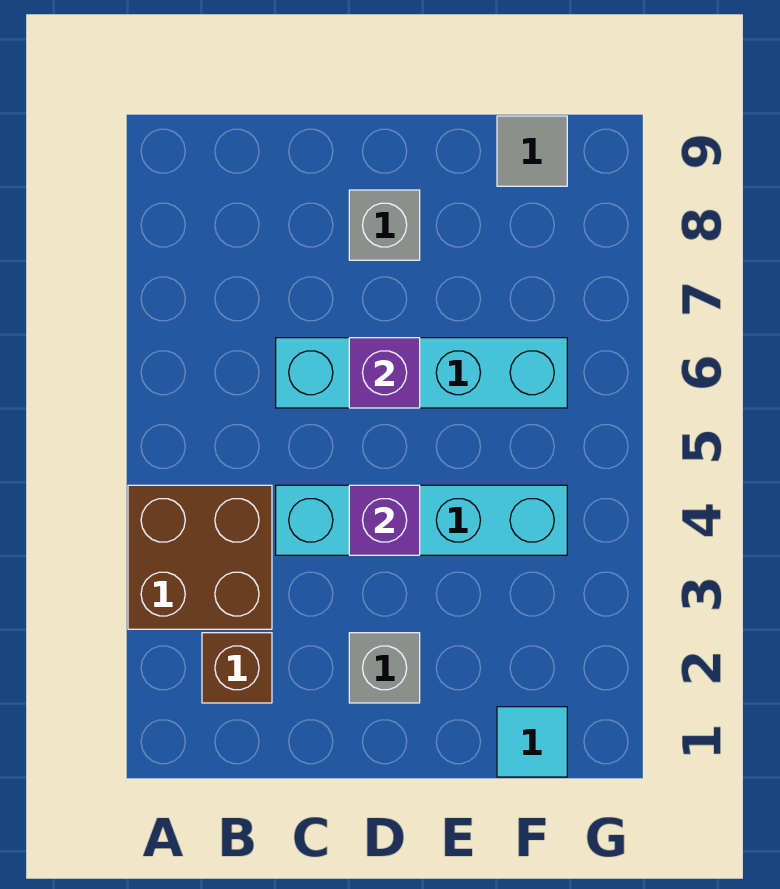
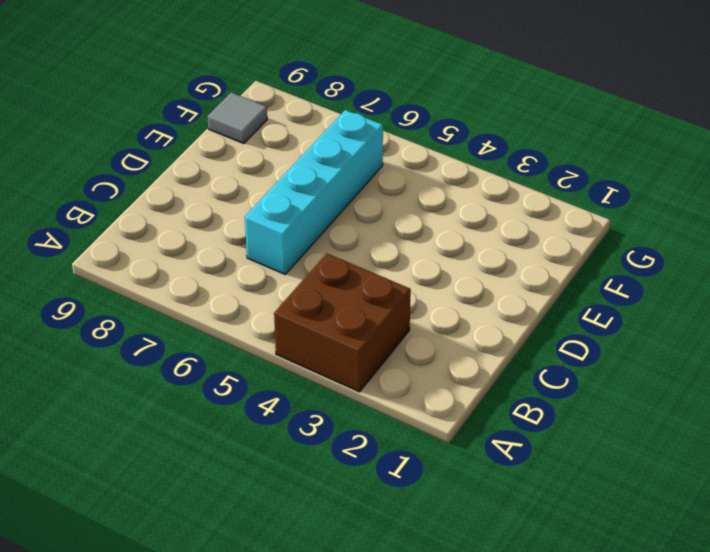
none -> brown 1x1 brick [202,633,272,703]
none -> cyan 1x4 brick [276,485,567,555]

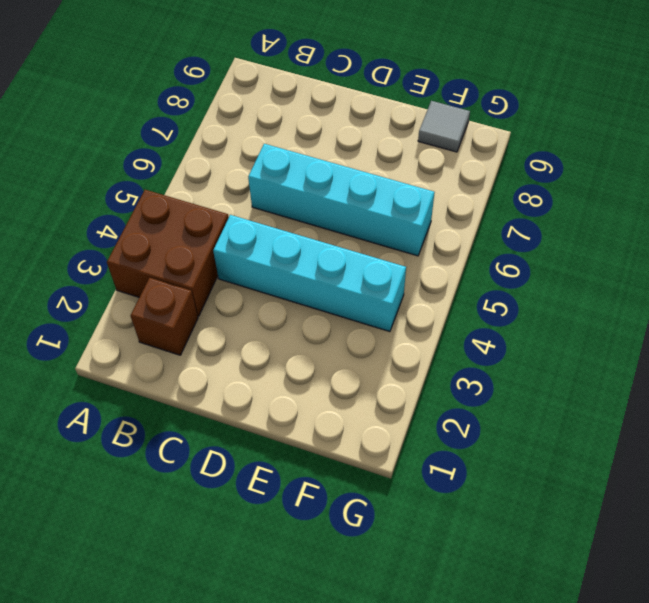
none -> grey 1x1 brick [349,633,420,703]
none -> grey 1x1 brick [349,190,420,260]

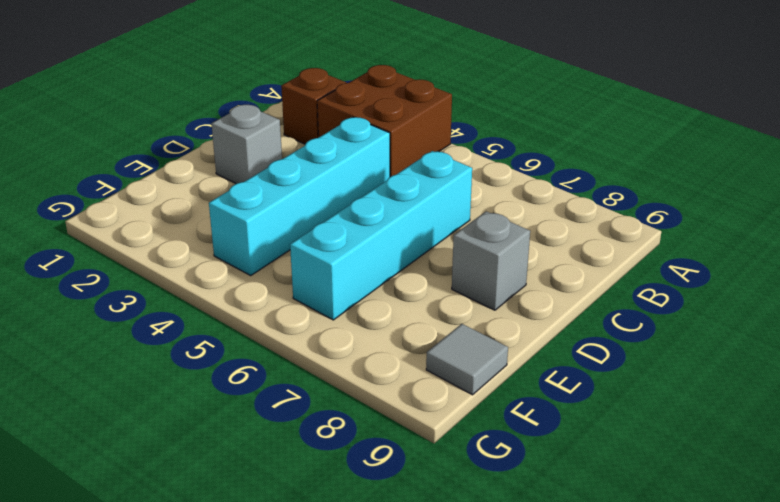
none -> cyan 1x1 tile [497,707,567,777]
none -> purple 1x1 brick [349,485,420,555]

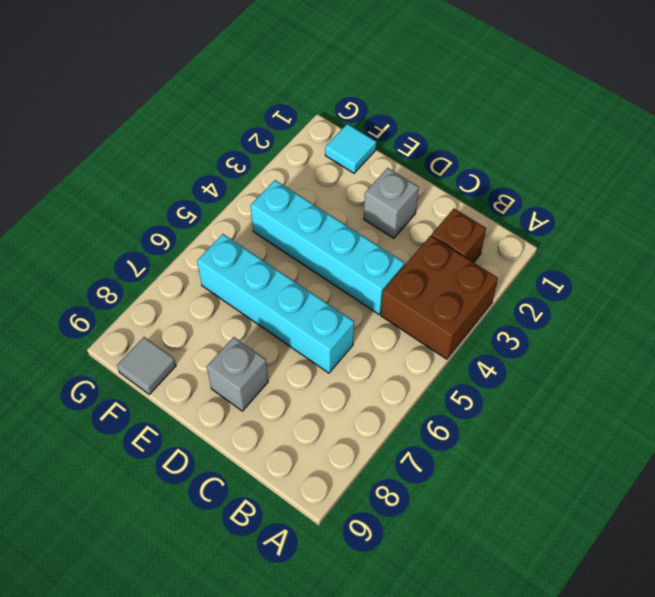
none -> purple 1x1 brick [349,485,420,555]
none -> purple 1x1 brick [349,338,420,408]

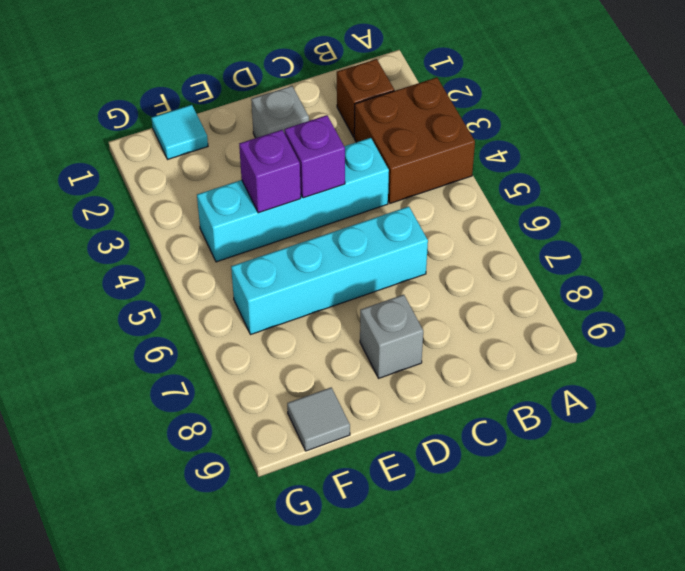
purple 1x1 brick [239,130,301,213] -> purple 1x1 brick moved to [349,338,420,408]

